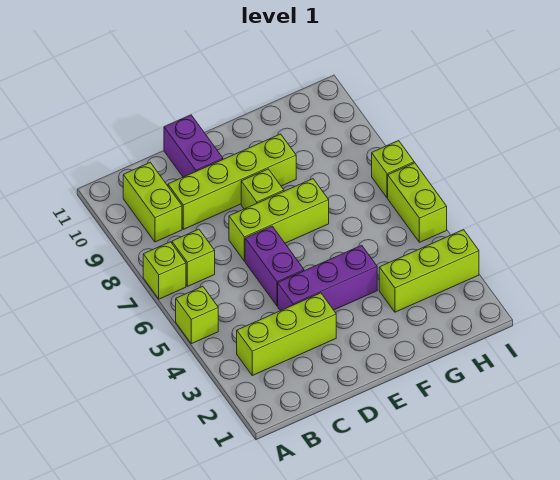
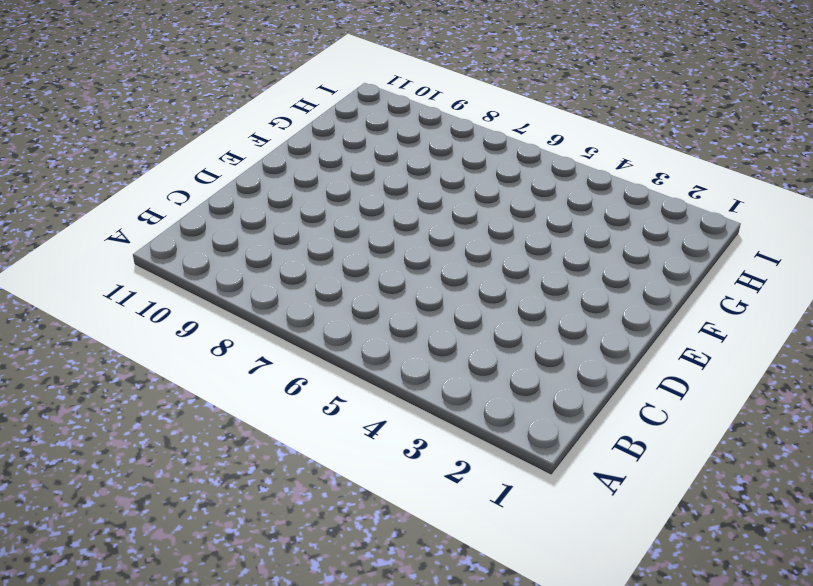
none -> lime 1x1 brick [176,286,218,344]
none -> lime 1x1 brick [143,242,186,299]
none -> lime 1x3 brick [237,293,336,375]

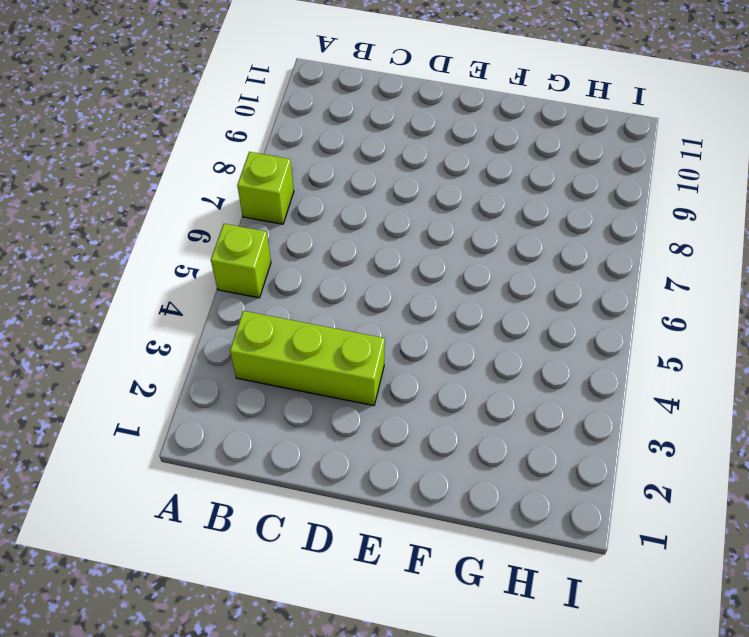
none -> lime 1x1 brick [172,229,215,286]
none -> lime 1x2 brick [123,163,182,242]
none -> lime 1x4 brick [168,134,296,229]

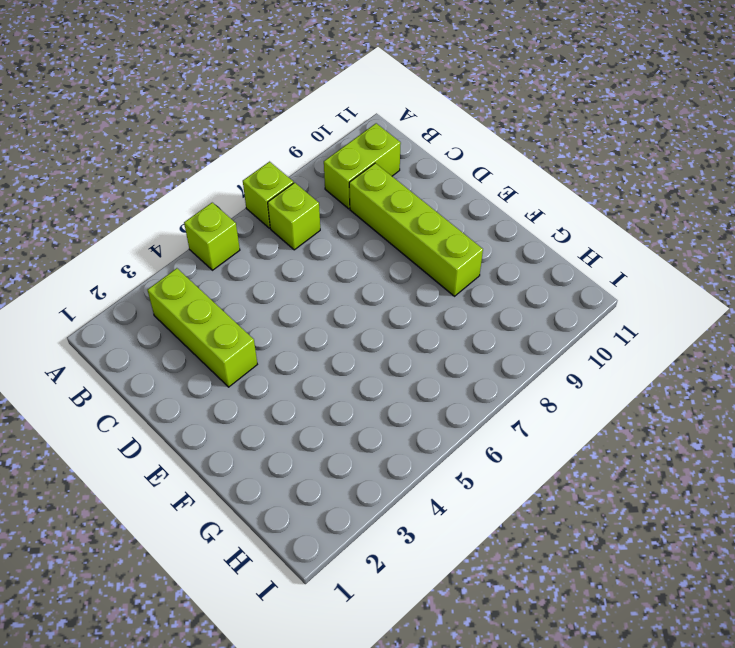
none -> purple 1x3 brick [278,245,377,311]
none -> purple 1x2 brick [245,226,304,306]
none -> lime 1x3 brick [229,179,329,261]

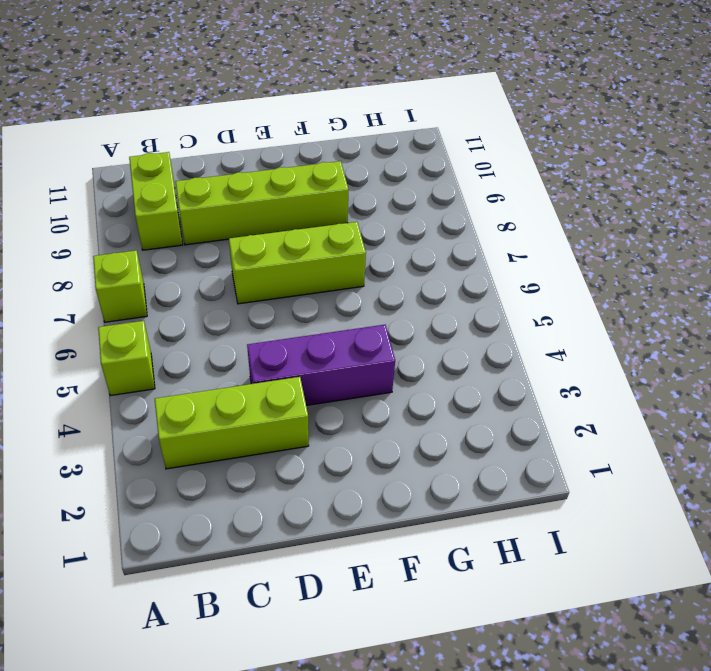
none -> lime 1x1 brick [172,229,215,286]
none -> purple 1x2 brick [245,226,304,306]
none -> purple 1x2 brick [164,115,223,177]

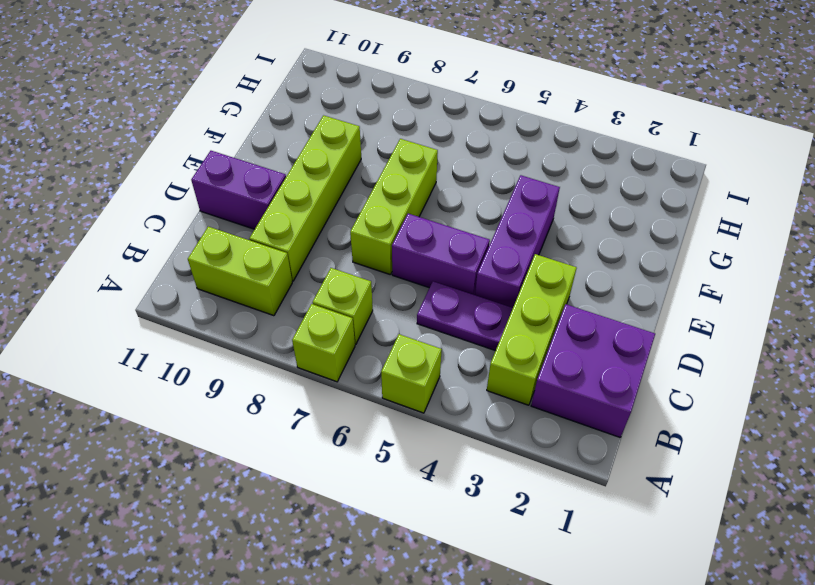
purple 2x2 brick [531,304,655,437] -> none
purple 1x2 plate [417,281,513,351] -> none
none -> lime 1x1 brick [241,169,284,209]
none -> lime 1x3 brick [379,230,479,312]
none -> lime 1x2 brick [388,163,447,242]

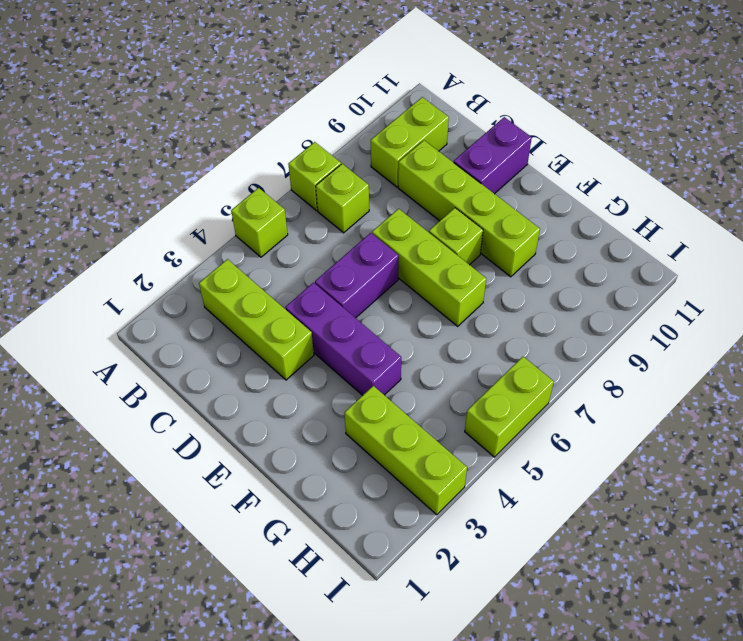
none -> lime 1x1 brick [372,141,414,198]

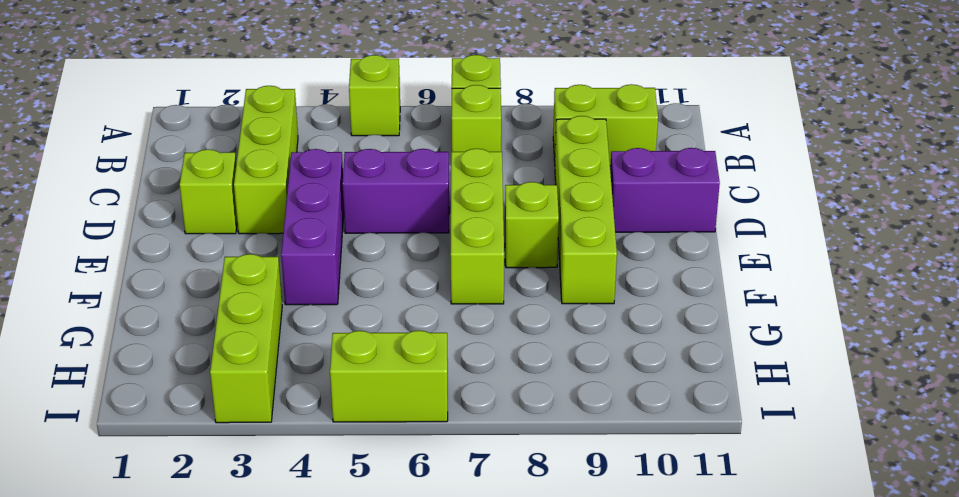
lime 1x1 brick [180,149,237,234] -> lime 1x1 brick moved to [372,141,414,198]

